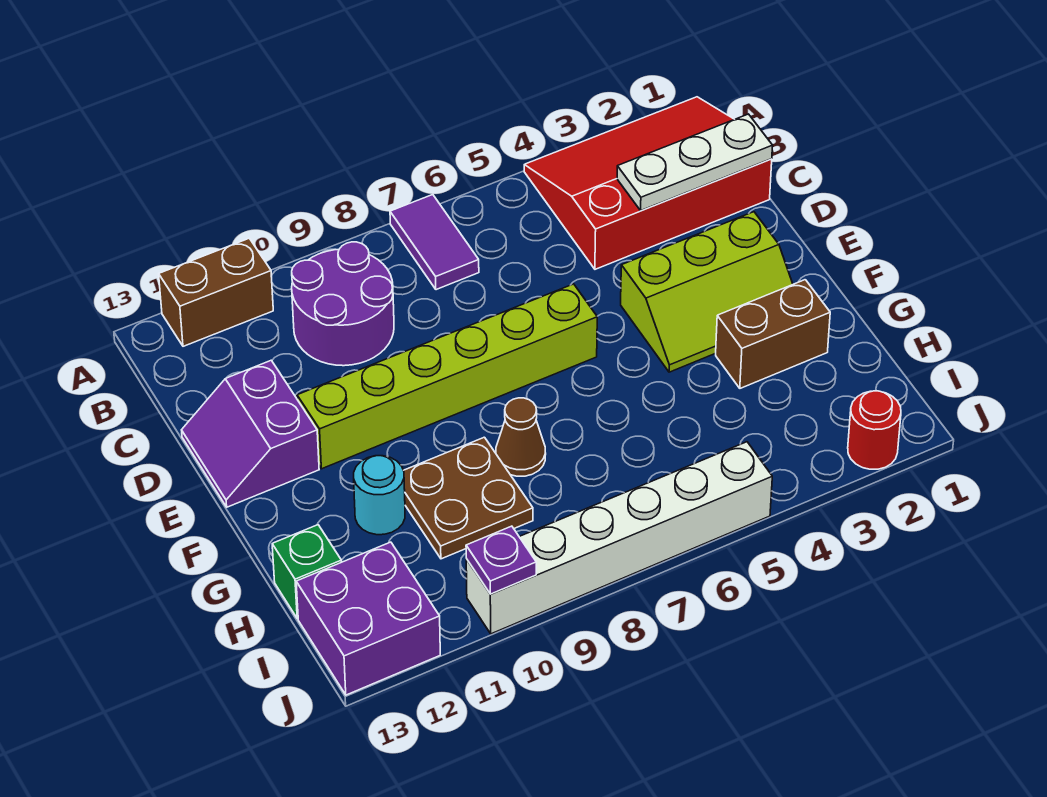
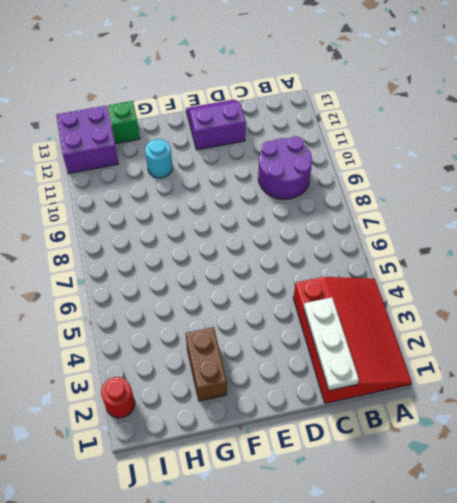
none -> purple 1x2 tile [390,195,479,290]
none -> brown 1x2 brick [159,238,273,346]
none -> lime 2x3 slope [621,212,793,372]

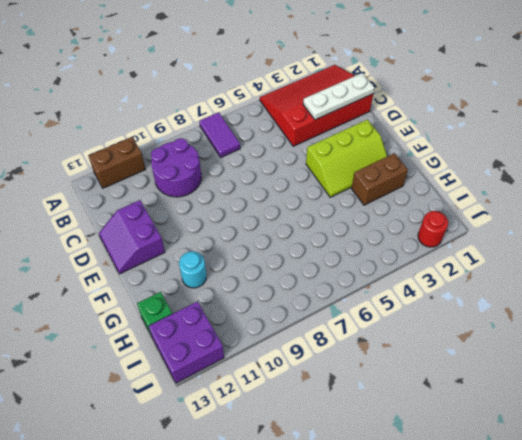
none -> lime 1x6 brick [297,284,597,469]
none -> brown 1x1 cone [496,398,546,476]
none -> brown 2x2 plate [404,437,533,559]

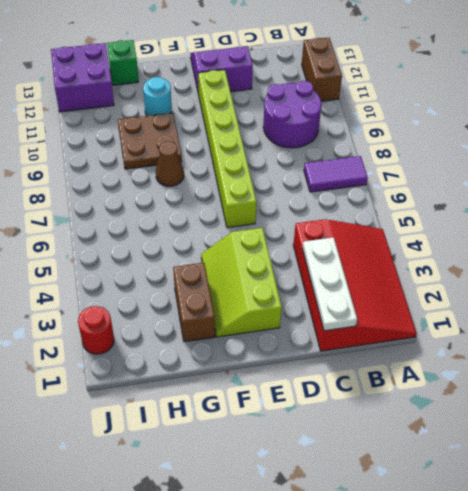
none -> white 1x6 brick [466,442,772,634]
none -> purple 1x1 plate [466,526,536,594]

